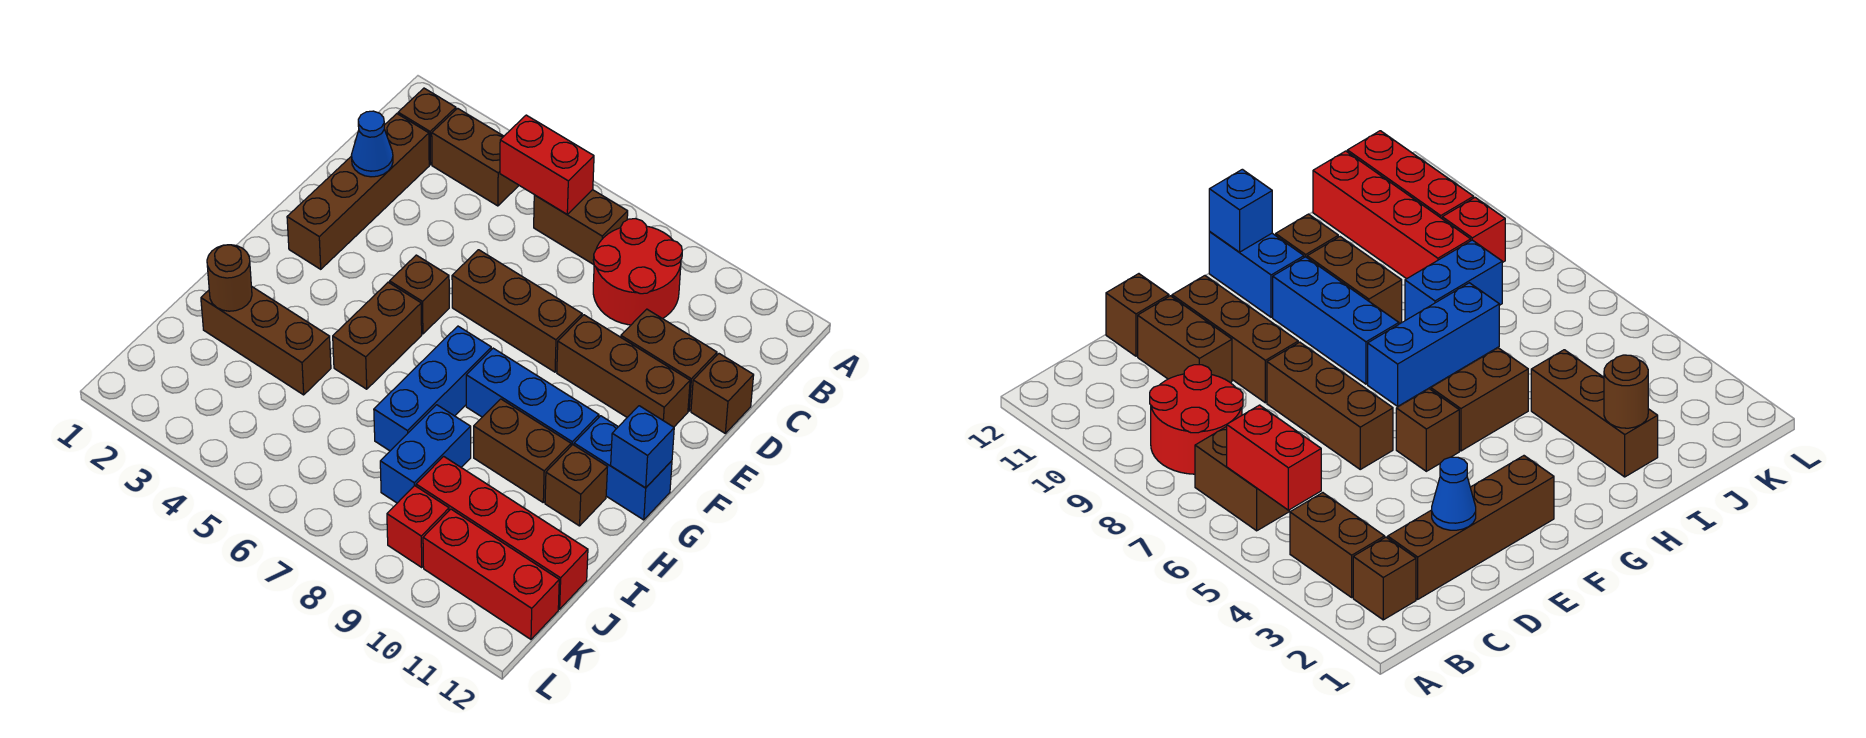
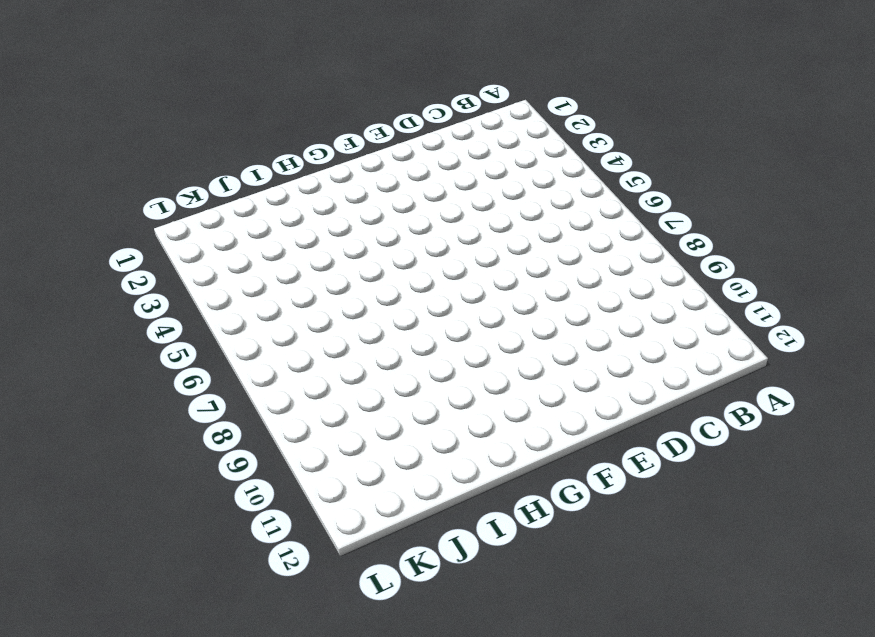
none -> brown 1x1 brick [398,88,456,165]
none -> brown 1x2 brick [432,108,519,206]
none -> brown 1x2 brick [534,190,628,265]

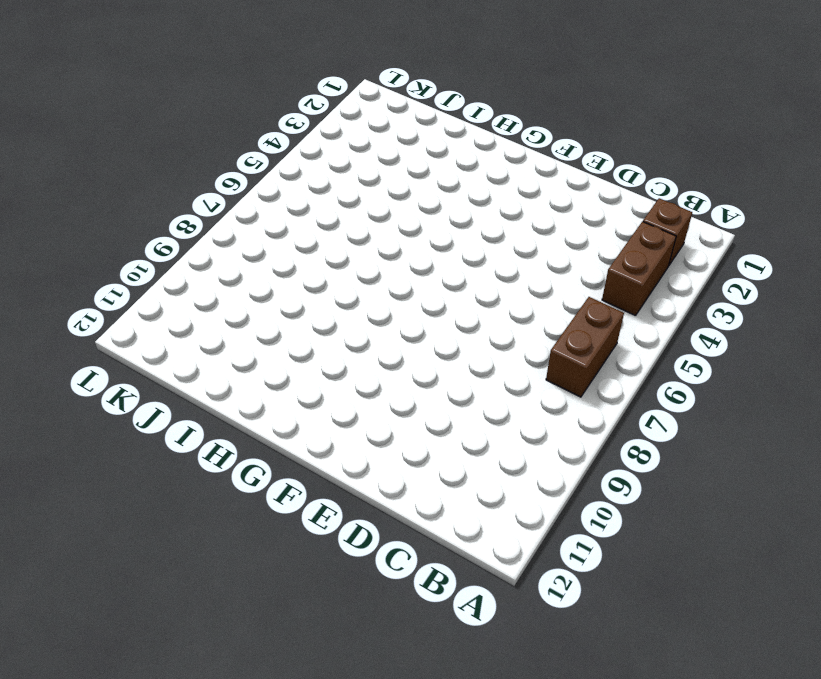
none -> red 2x2 round brick [593,219,682,325]
none -> brown 1x4 brick [287,114,429,269]
none -> brown 1x2 brick [621,309,717,411]

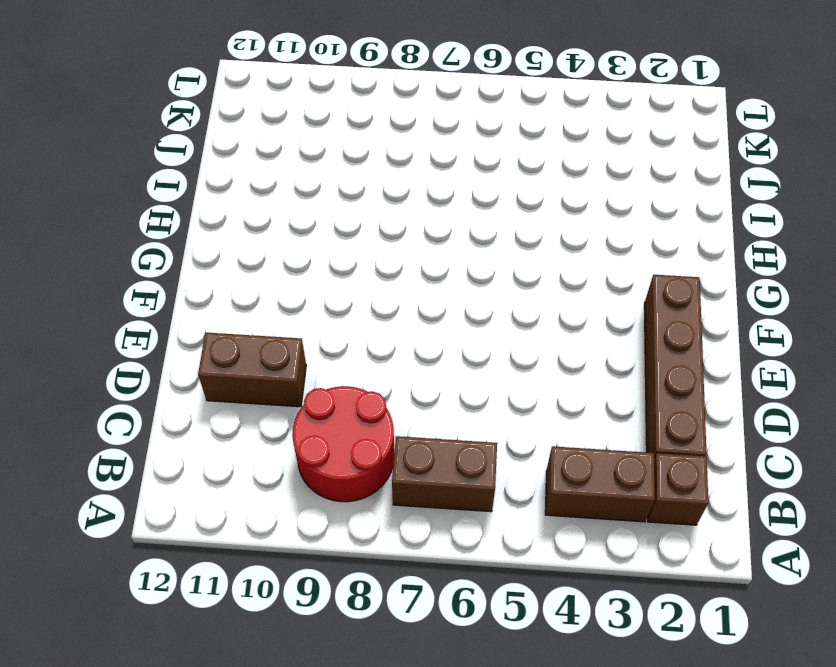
none -> brown 1x1 brick [691,354,754,433]
none -> brown 1x3 brick [452,250,582,372]
none -> brown 1x3 brick [557,315,690,427]

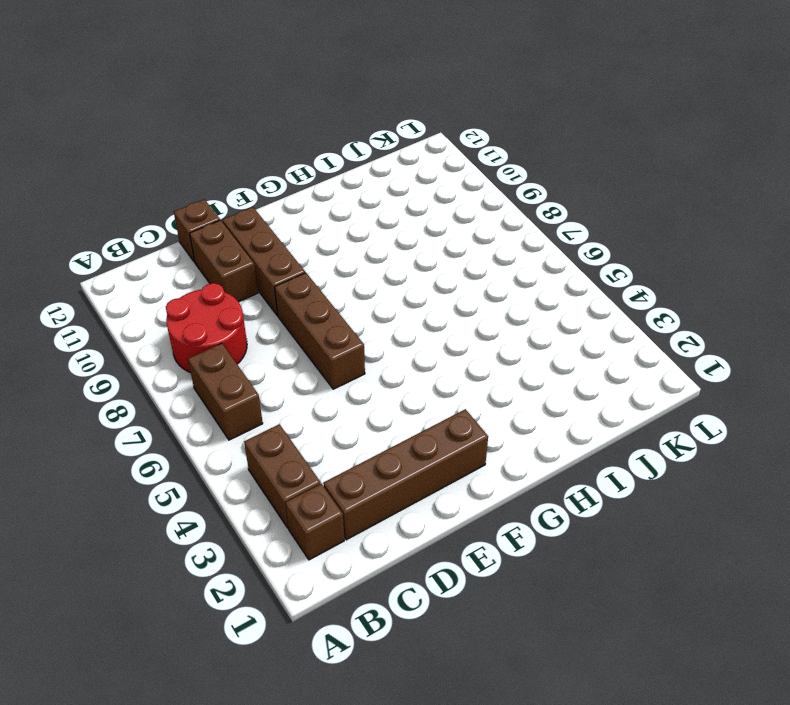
none -> brown 1x1 brick [390,255,449,334]
none -> brown 1x2 brick [333,282,422,389]
none -> blue 1x3 brick [374,326,491,451]

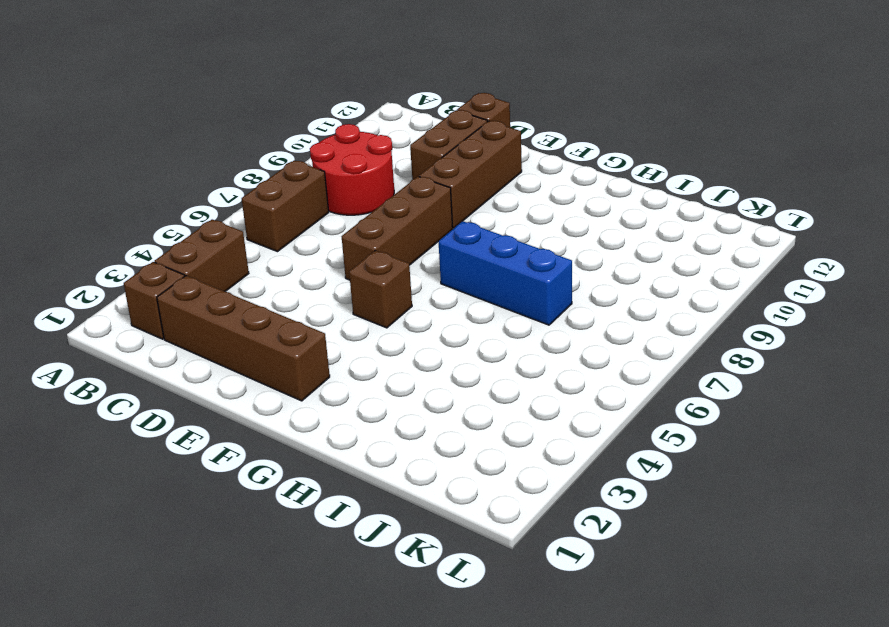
none -> brown 1x2 brick [333,282,422,389]
none -> blue 1x3 brick [466,348,599,446]
none -> blue 1x2 brick [574,416,672,520]

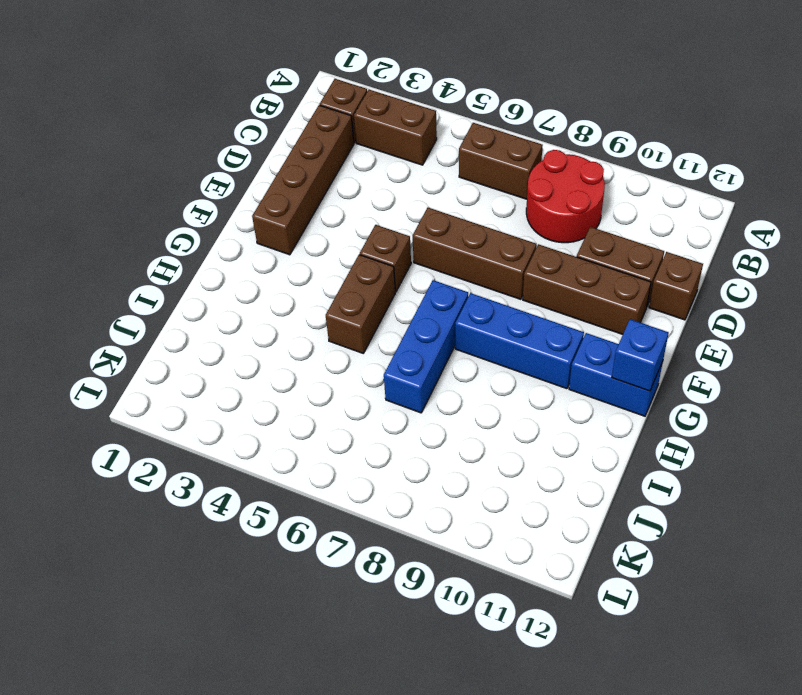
none -> brown 1x2 brick [474,399,571,502]
none -> brown 1x1 brick [545,445,607,526]
none -> brown 1x3 brick [201,286,331,395]

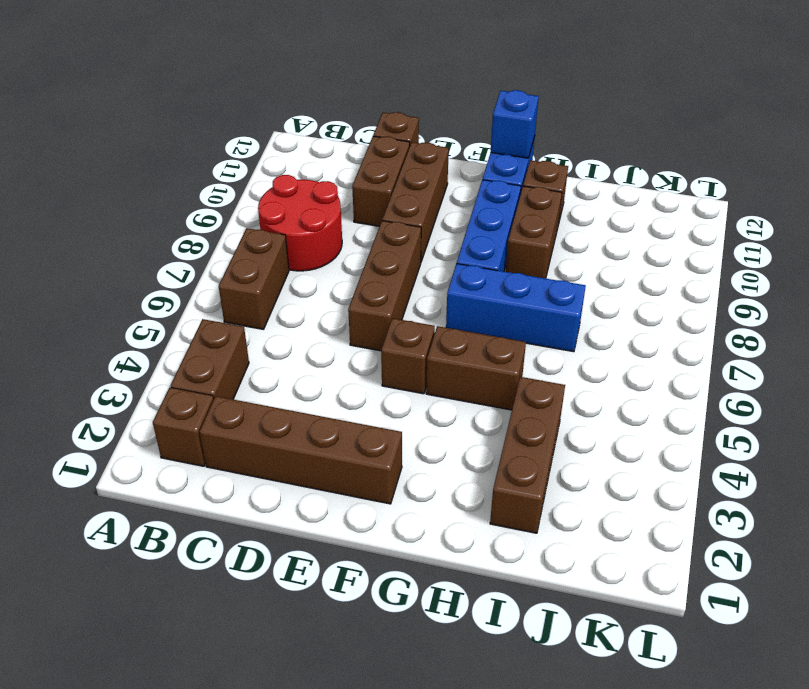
none -> blue 1x2 brick [380,405,471,503]
none -> red 1x4 brick [416,456,588,609]
none -> red 1x1 brick [387,486,449,567]

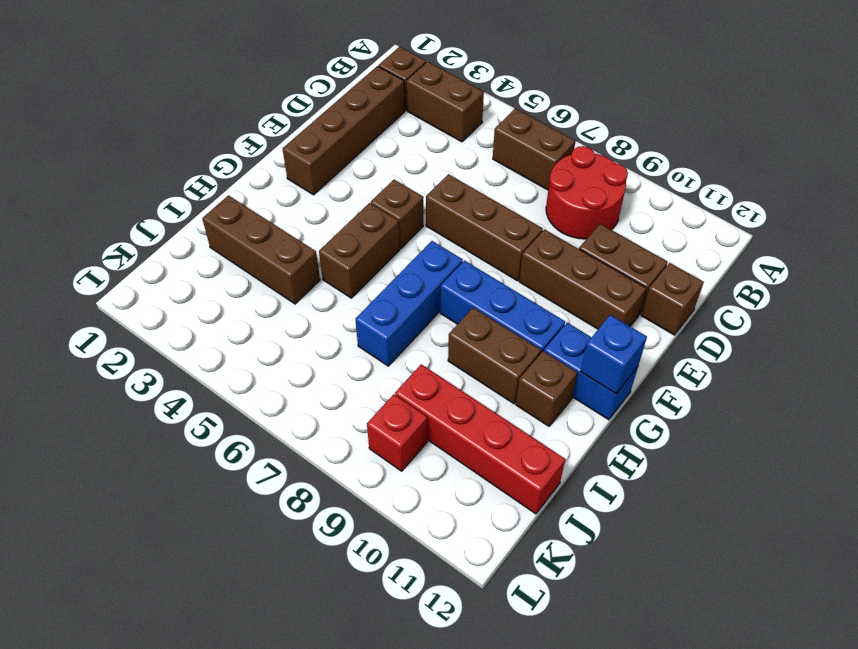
none -> blue 1x2 brick [380,405,471,503]
none -> red 1x3 brick [423,509,559,639]
none -> red 1x2 brick [500,115,594,214]

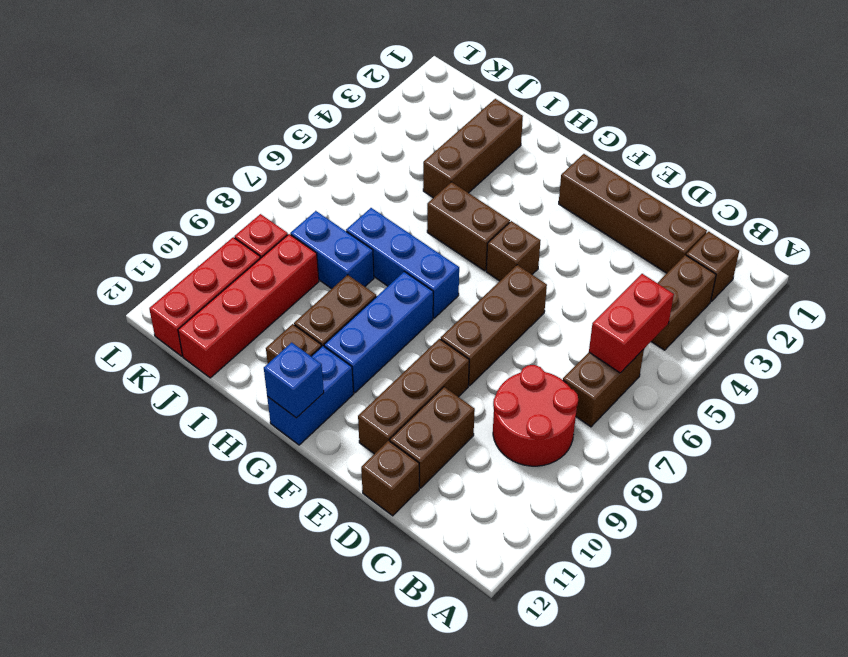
none -> blue 1x1 cone [352,111,393,177]
none -> brown 1x1 round brick [207,245,252,311]

